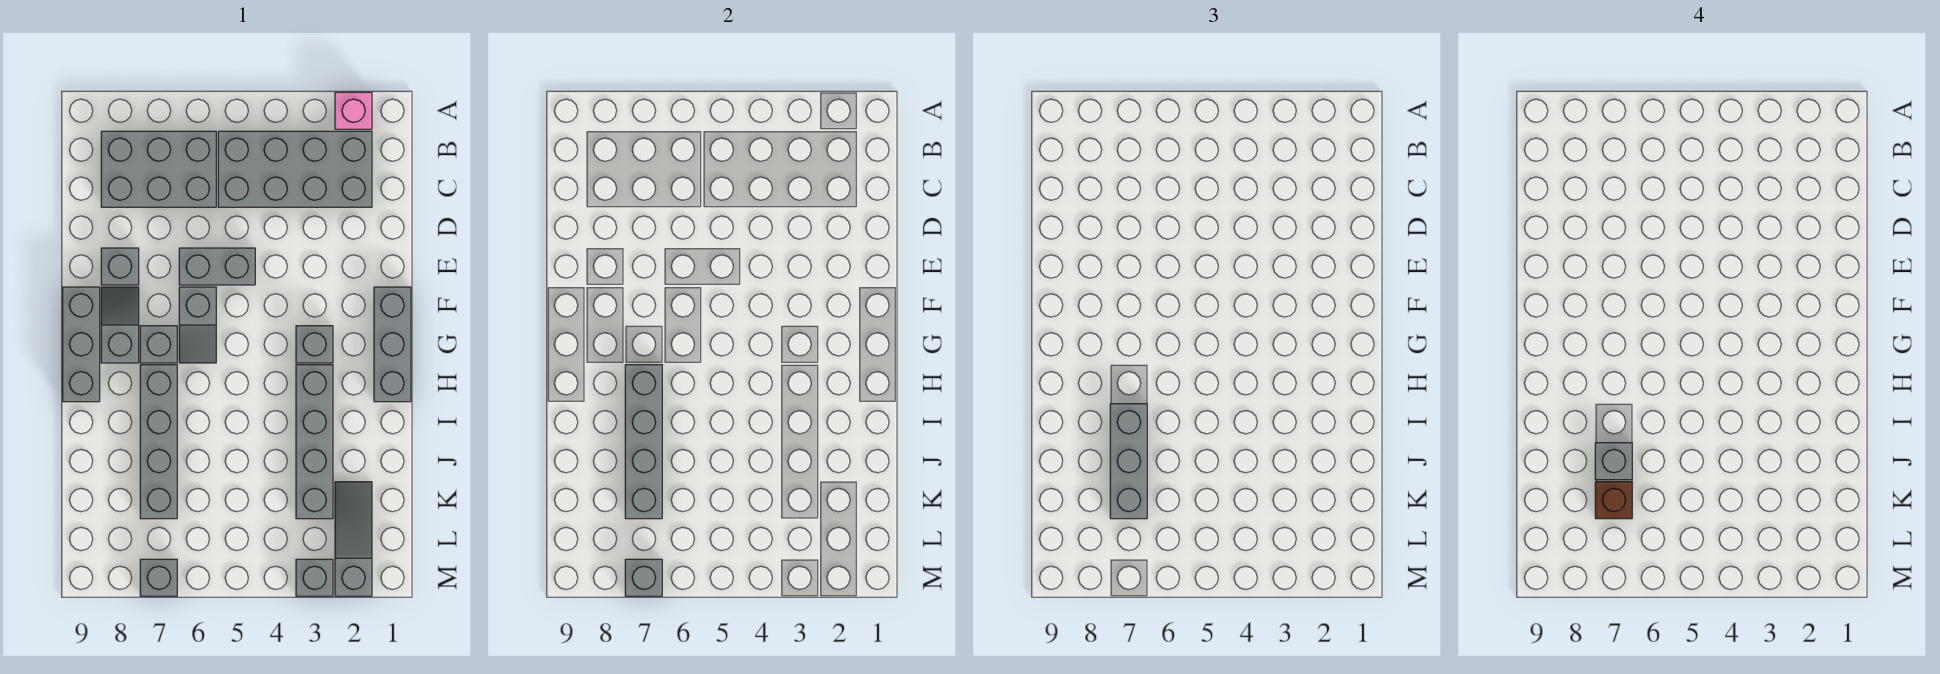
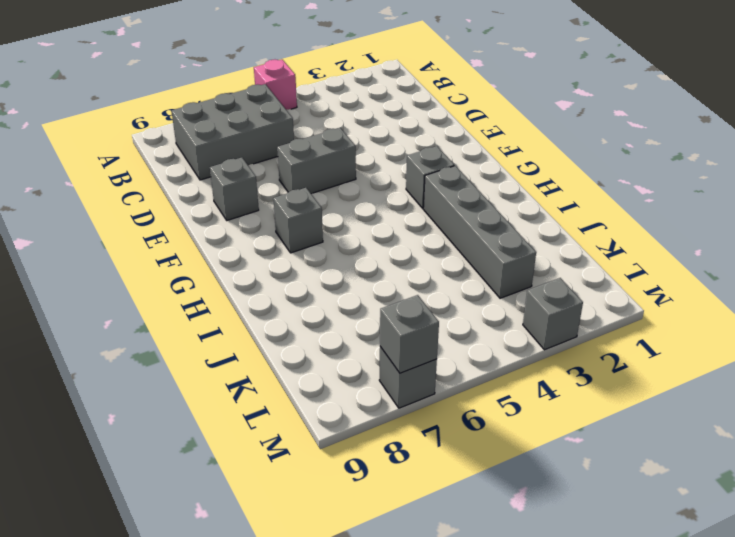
pink 1x1 brick [254,60,297,110] -> pink 1x1 brick moved to [335,92,372,129]
none -> grey 2x4 brick [218,131,372,207]
none -> grey 1x3 brick [374,287,411,402]
none -> grey 1x2 slope [179,287,216,363]

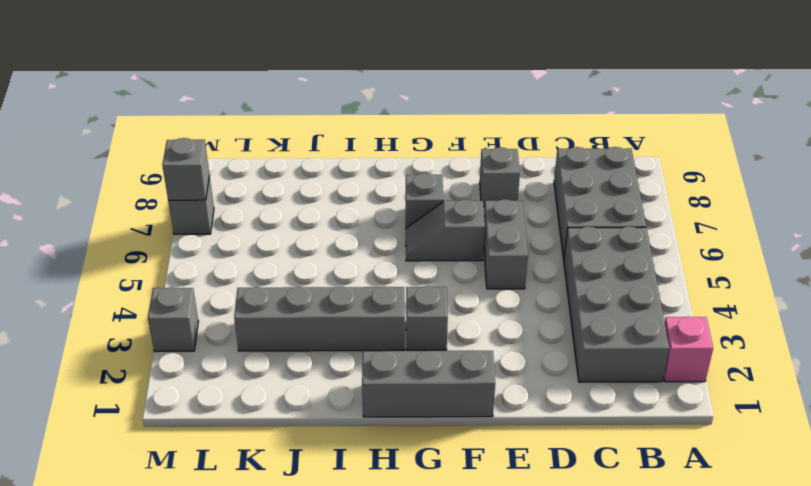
none -> grey 1x2 slope [101,287,139,363]
none -> grey 1x3 brick [63,287,100,402]
none -> grey 1x4 brick [140,365,177,519]

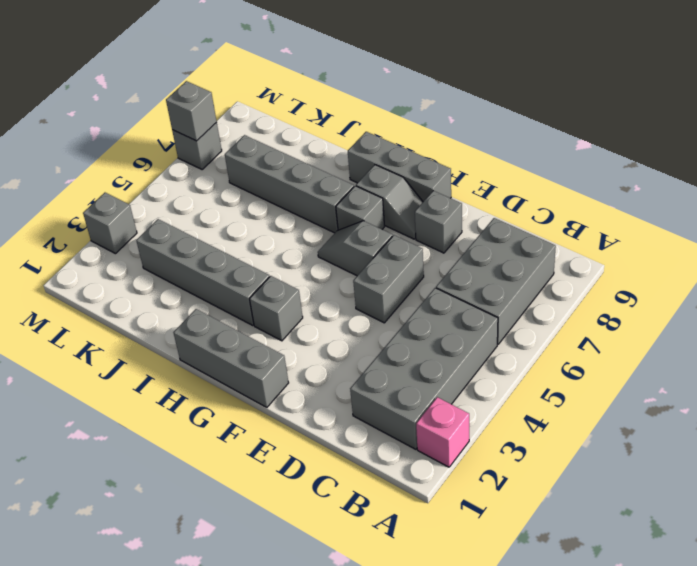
none -> grey 1x3 slope [335,482,372,596]
none -> grey 1x4 brick [625,365,662,519]
none -> grey 1x3 brick [1110,404,1147,519]

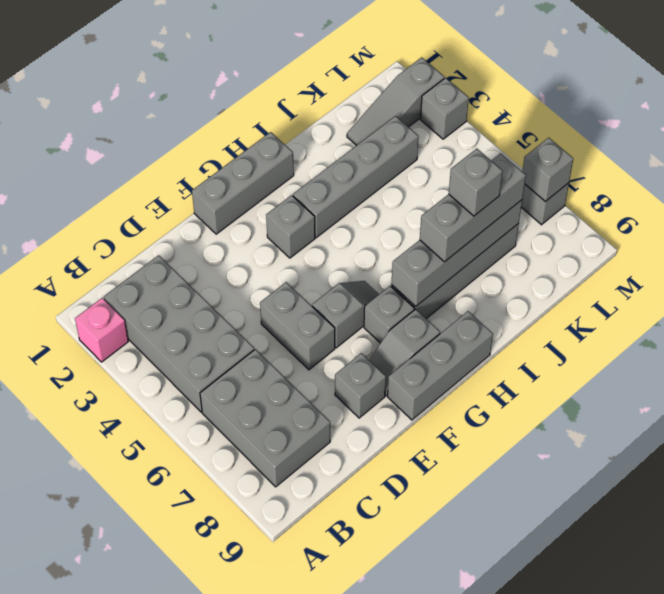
none -> brown 1x1 brick [1595,482,1632,519]

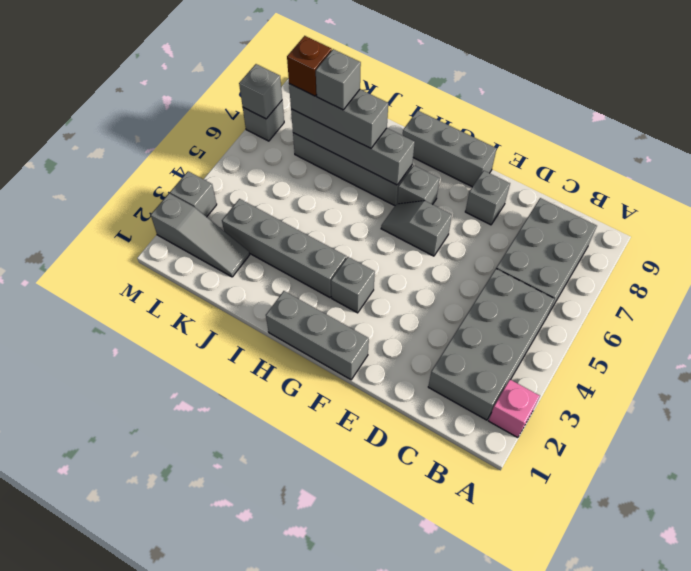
none -> grey 1x2 brick [179,248,255,285]
none -> grey 1x2 slope [101,287,139,363]

